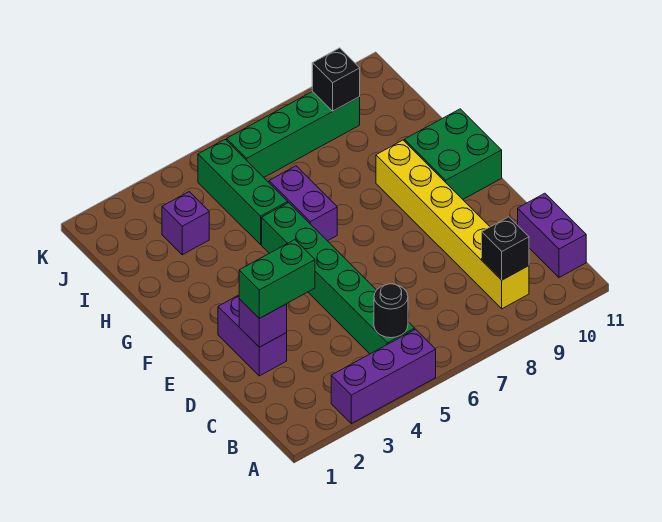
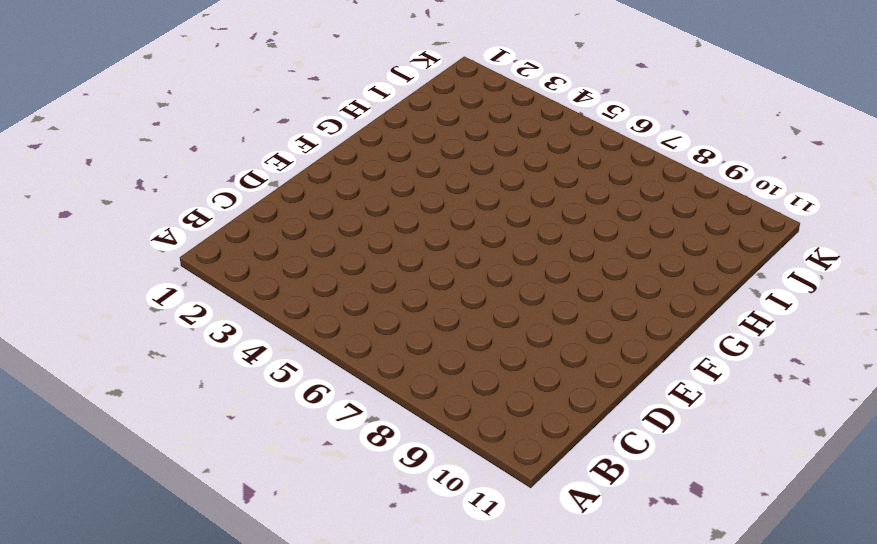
none -> purple 1x3 brick [331,329,436,424]
none -> green 1x6 brick [262,203,415,354]
none -> yellow 1x6 brick [376,140,529,309]

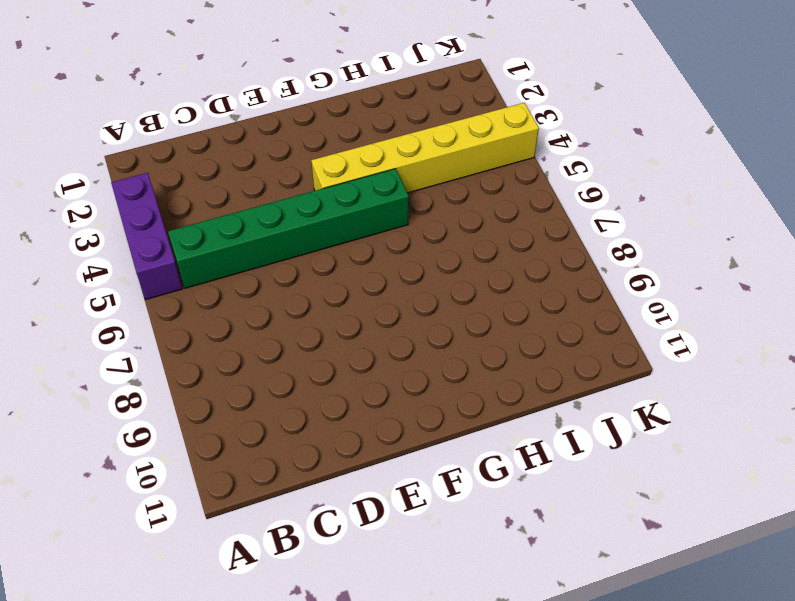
yellow 1x6 brick [311,103,539,193] -> yellow 1x6 brick moved to [376,140,529,309]
none -> purple 1x2 brick [518,193,586,277]
none -> purple 1x2 brick [218,295,287,376]
none -> green 2x2 brick [404,109,502,199]

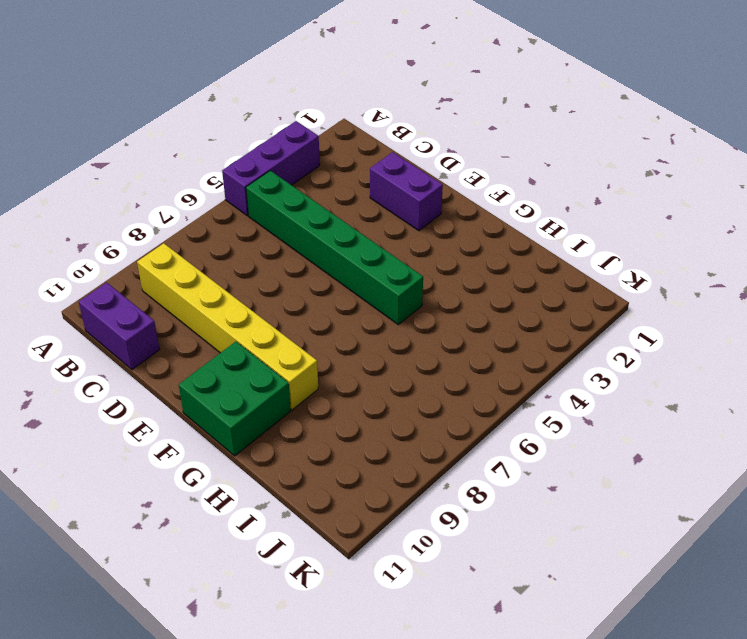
none -> purple 1x2 brick [269,166,337,241]
none -> green 1x3 brick [198,139,288,244]
none -> purple 1x1 brick [162,192,209,255]

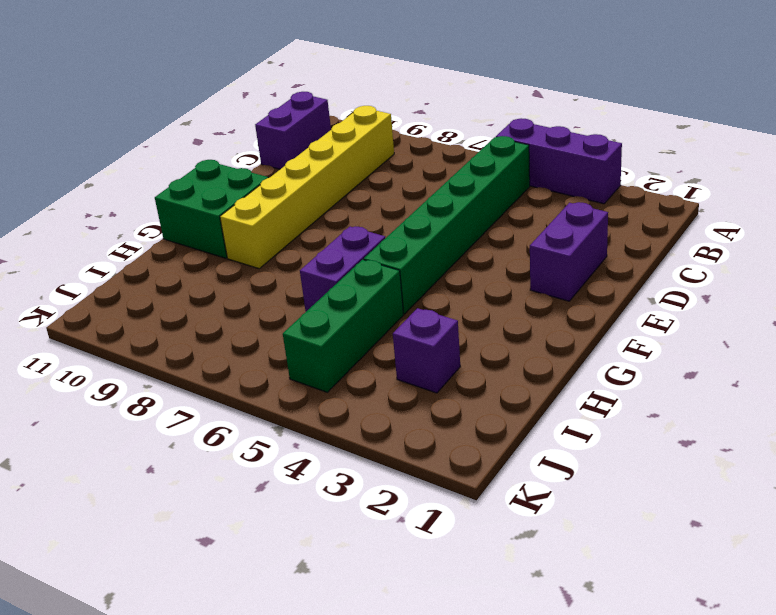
none -> green 1x4 brick [227,91,360,177]
none -> black 1x1 round brick [374,284,408,338]
none -> black 1x1 brick [482,217,529,280]

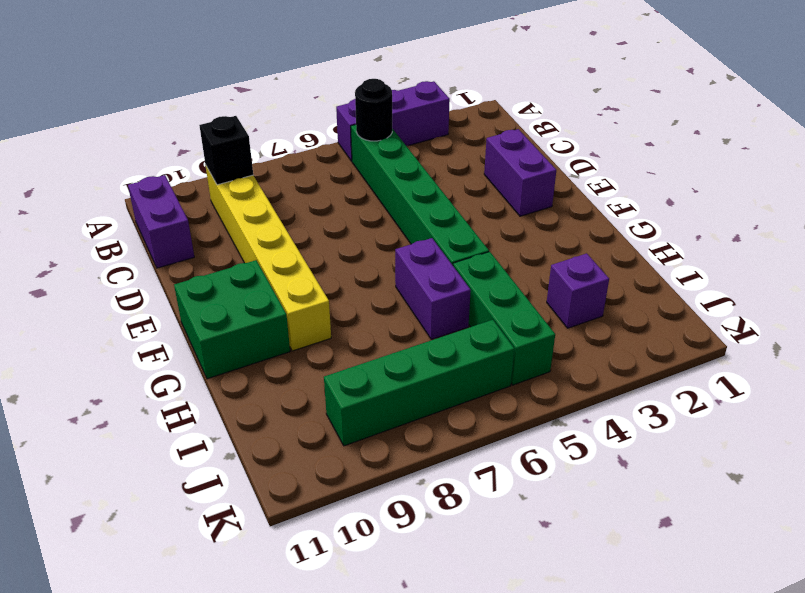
none -> purple 1x1 brick [239,299,287,347]
none -> black 1x1 brick [312,48,360,111]
none -> green 1x2 brick [239,240,315,318]

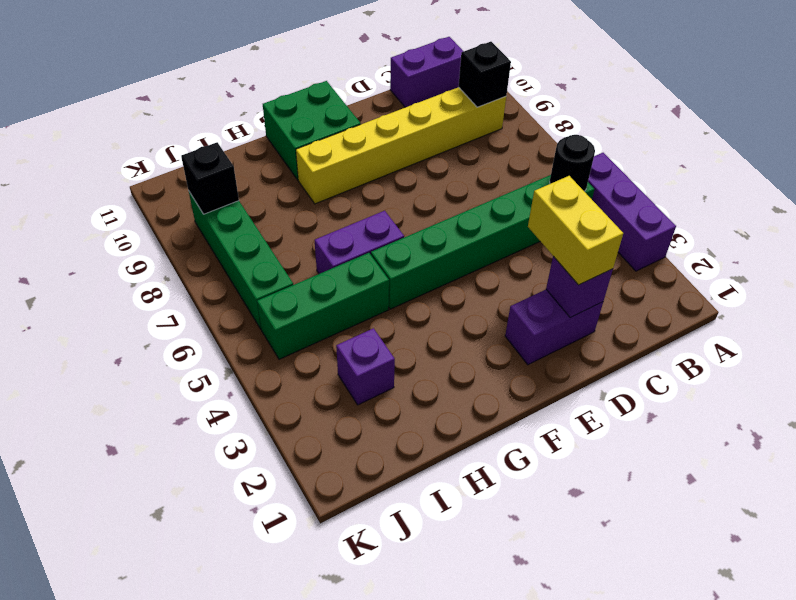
yellow 1x2 brick [528,176,623,285] -> green 1x2 brick [239,240,315,318]

